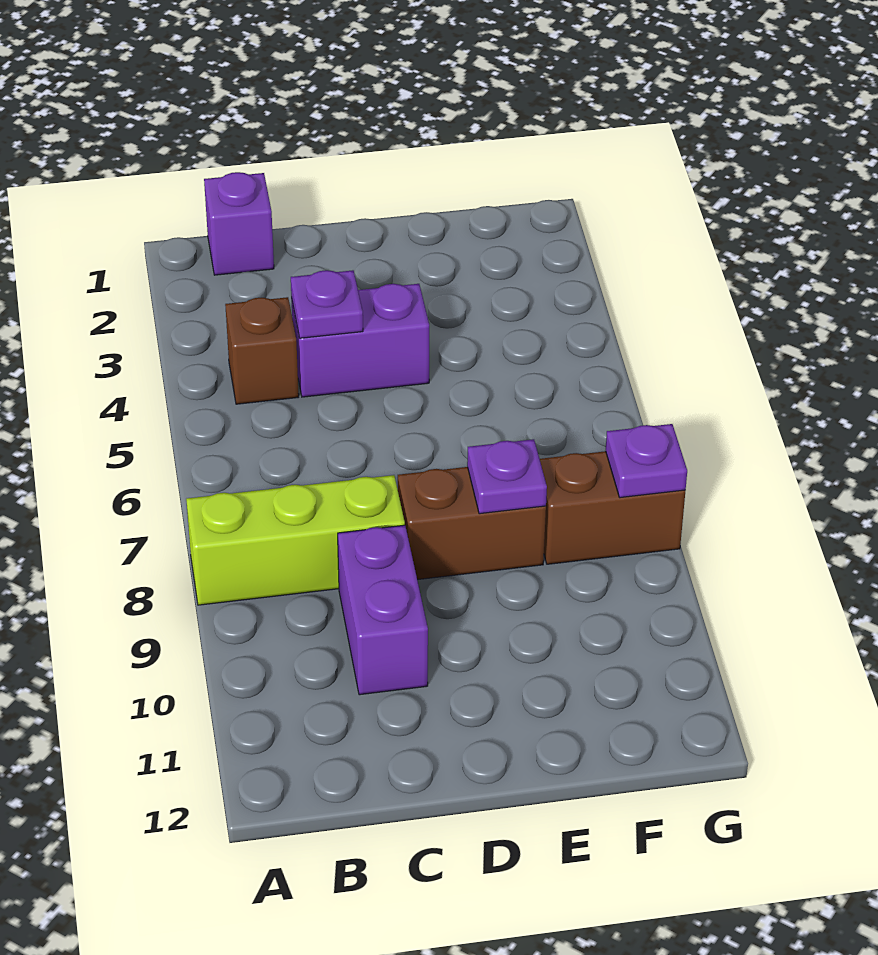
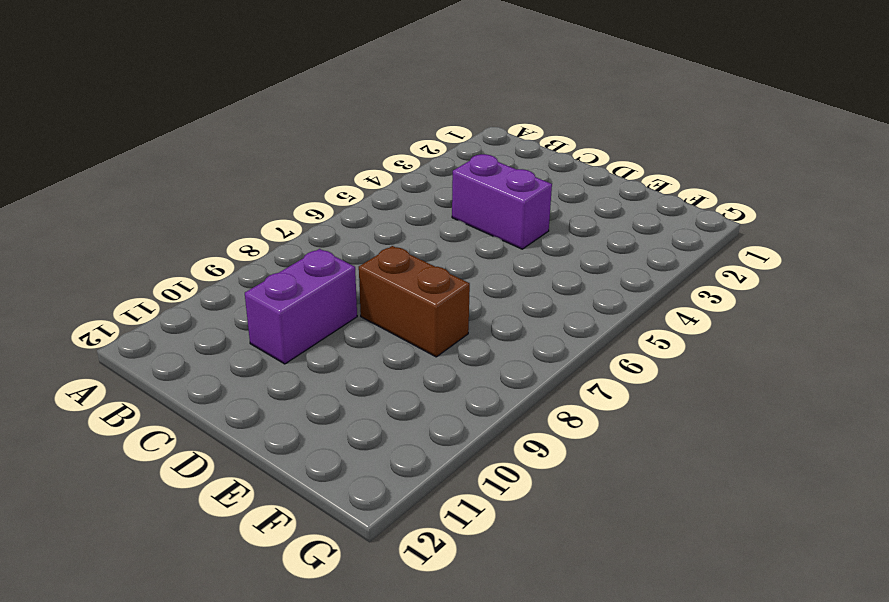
none -> lime 1x3 brick [186,475,405,605]
none -> purple 1x1 brick [204,172,274,275]

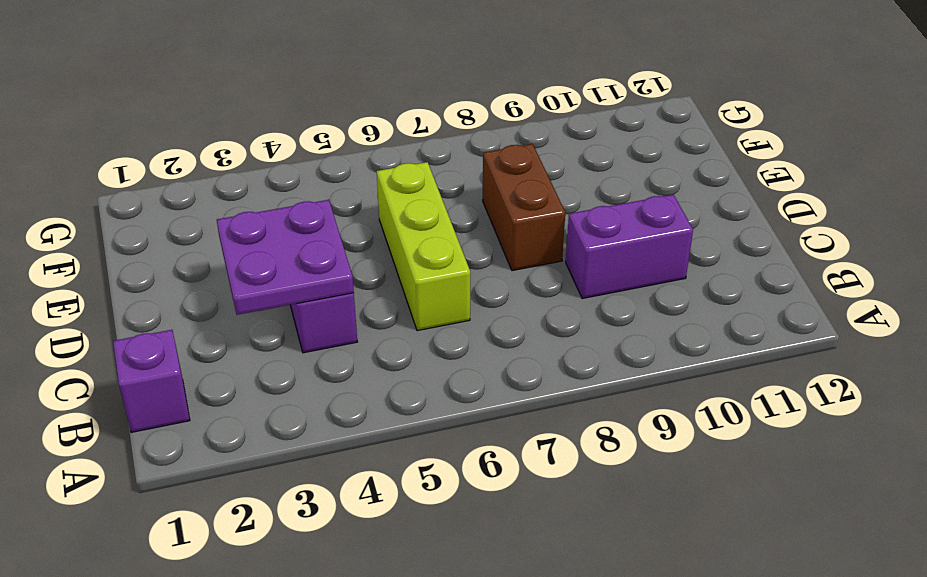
purple 2x2 plate [217,200,354,315] -> purple 1x1 plate [291,270,363,338]
lime 1x3 brick [377,162,470,331] -> lime 1x3 brick moved to [186,475,405,605]
none -> brown 1x1 brick [225,297,299,404]
none -> brown 1x2 brick [540,451,685,564]

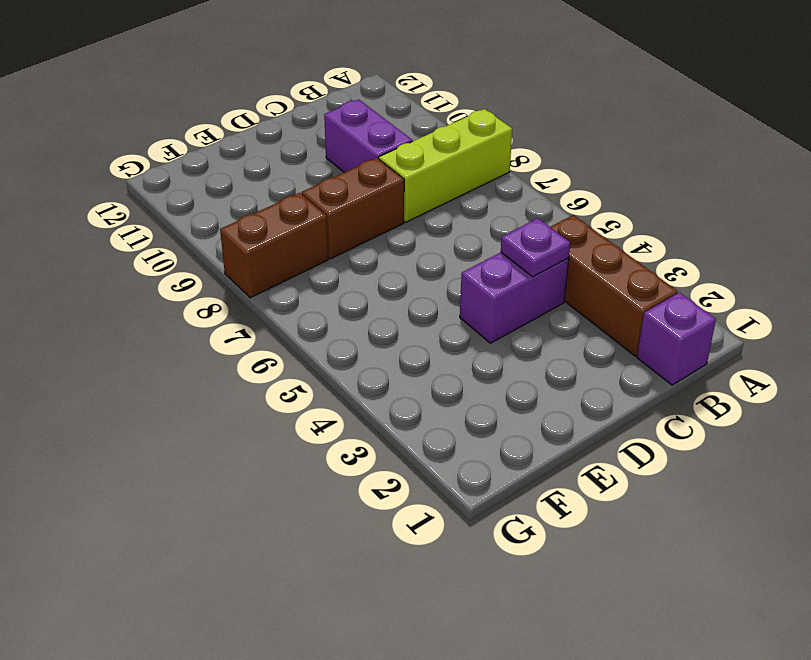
brown 1x3 brick [550,215,678,356] -> brown 1x1 brick [225,297,299,404]
none -> purple 1x1 plate [467,439,547,514]
none -> purple 1x1 plate [606,424,687,498]

